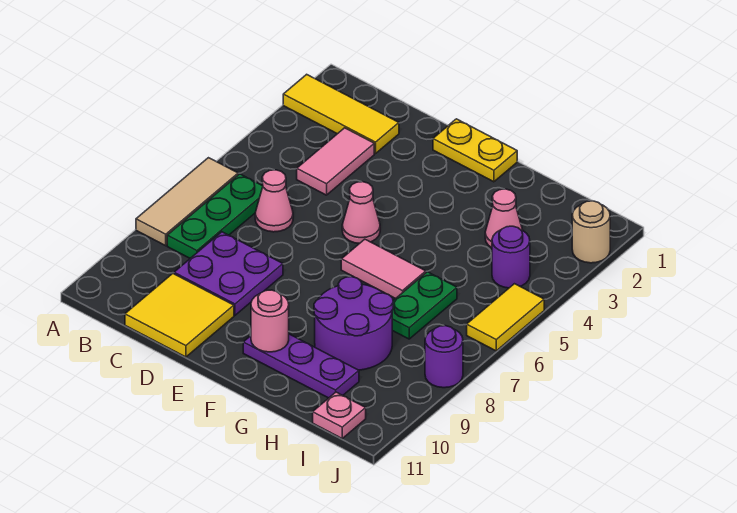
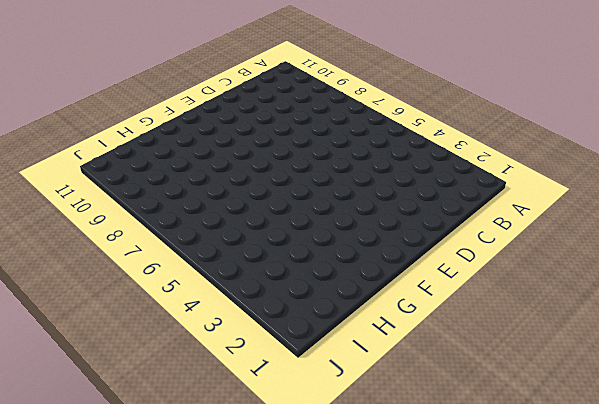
none -> yellow 1x3 tile [283,74,399,154]
none -> tan 1x3 tile [136,158,238,246]
none -> green 1x3 plate [167,174,263,258]

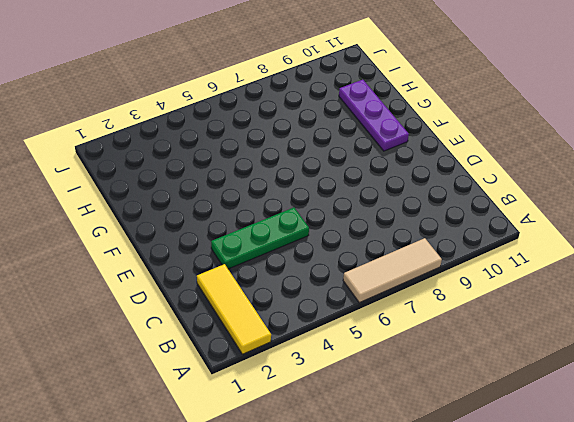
green 1x3 plate [211,208,309,269] -> green 1x3 plate moved to [167,174,263,258]
none -> pink 1x2 tile [297,128,374,195]
none -> pink 1x1 cone [255,170,293,232]
none -> purple 2x2 plate [174,232,283,315]

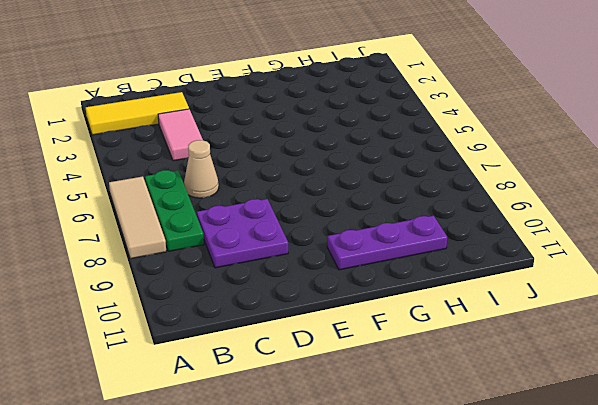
tan 1x1 cone [184,140,219,198] -> pink 1x1 cone [255,170,293,232]
none -> yellow 2x2 tile [125,274,234,357]
none -> yellow 1x2 plate [433,119,517,182]
none -> pink 1x1 cone [342,182,380,244]

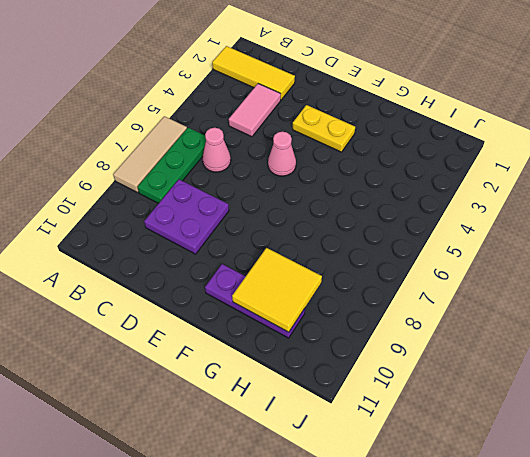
yellow 1x2 plate [293,105,355,152] -> yellow 1x2 plate moved to [433,119,517,182]
yellow 2x2 tile [232,248,322,332] -> yellow 2x2 tile moved to [125,274,234,357]
none -> pink 1x2 tile [341,239,426,299]
none -> purple 2x2 round brick [314,277,393,370]
none -> pink 1x1 cone [485,189,522,248]

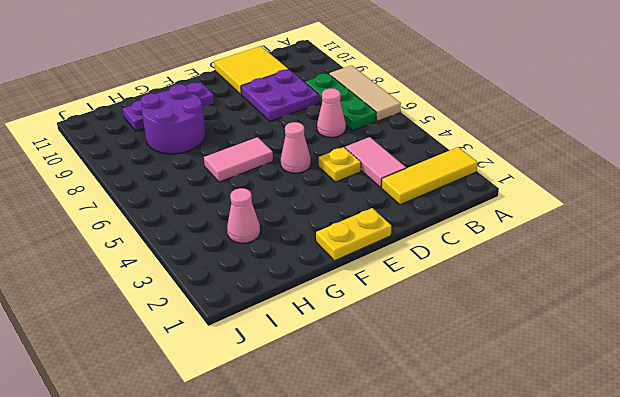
yellow 1x1 plate [319,147,361,182] -> none
none -> green 1x2 plate [392,272,457,339]
none -> purple 1x1 round brick [492,226,530,288]
none -> pink 1x1 plate [313,392,366,438]

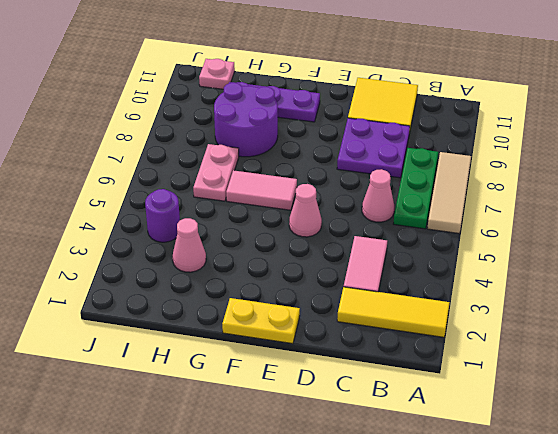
pink 1x2 plate [193,144,239,201] -> green 1x2 plate [392,272,457,339]
none -> tan 1x1 round brick [572,201,610,263]
none -> yellow 1x2 tile [467,284,544,351]
none -> purple 1x1 round brick [425,326,463,388]

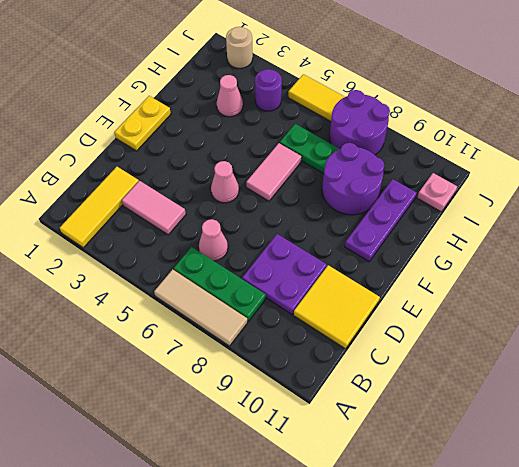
purple 2x2 round brick [330,90,390,155] -> purple 1x1 round brick [425,326,463,388]
none -> pink 1x1 round brick [251,290,289,352]

